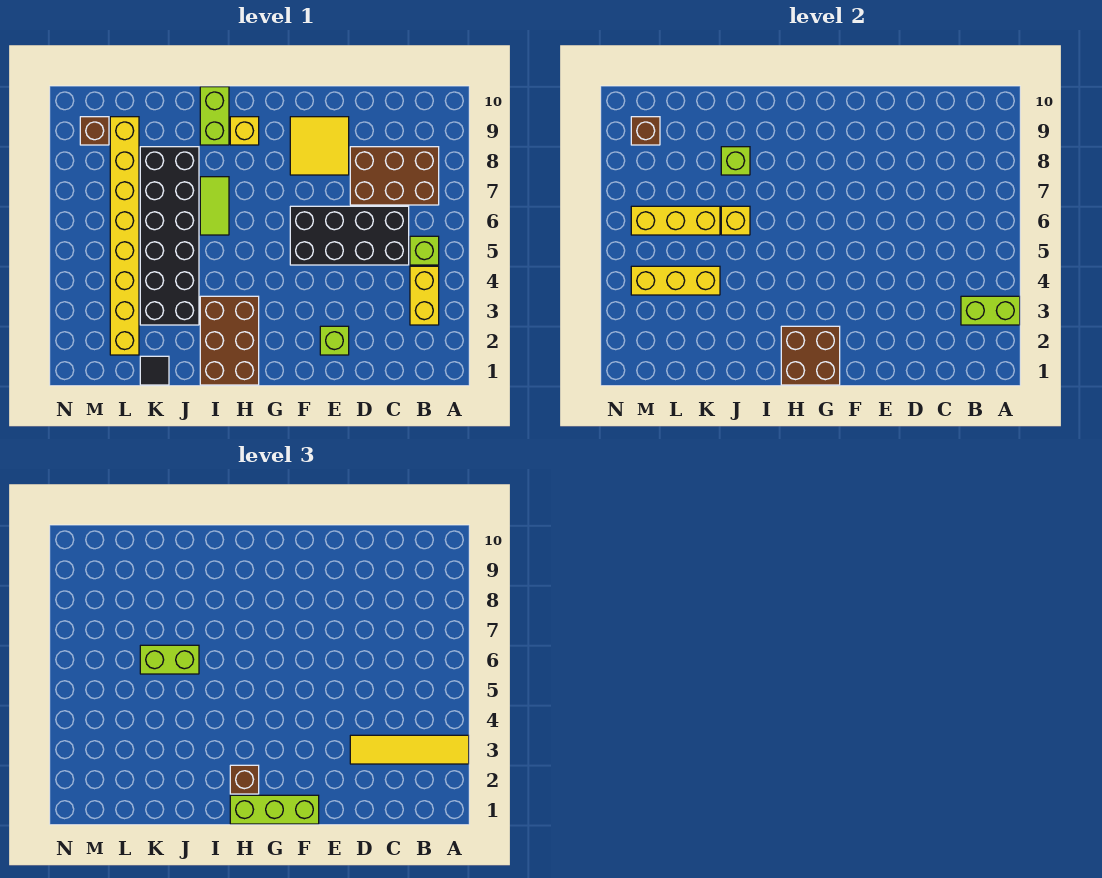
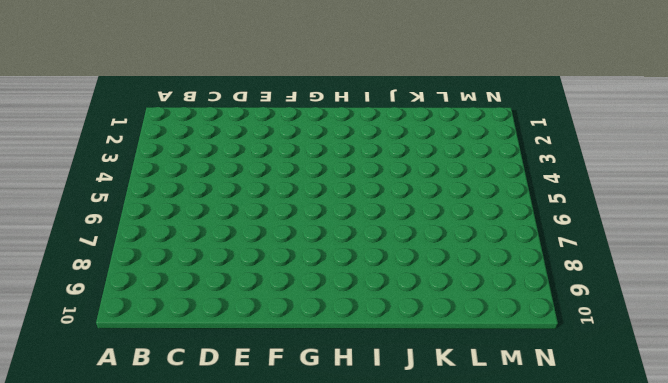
none -> yellow 1x2 brick [410,266,439,325]
none -> lime 1x1 brick [410,236,439,265]
none -> brown 2x3 brick [350,147,439,205]

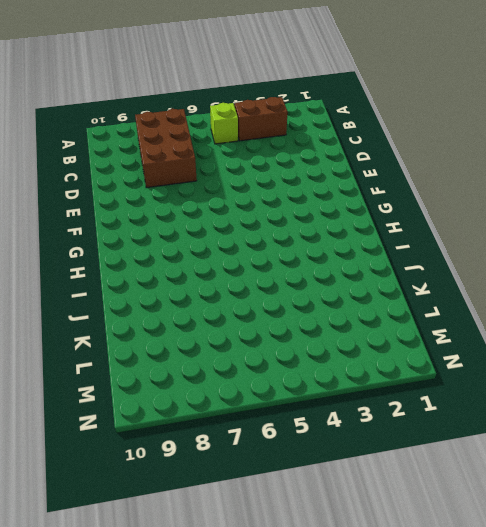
brown 1x2 brick [235,97,287,141] -> yellow 1x2 brick [410,266,439,325]
none -> black 2x4 brick [290,206,409,265]
none -> lime 1x1 brick [320,326,349,355]
none -> yellow 2x2 tile [290,117,349,175]

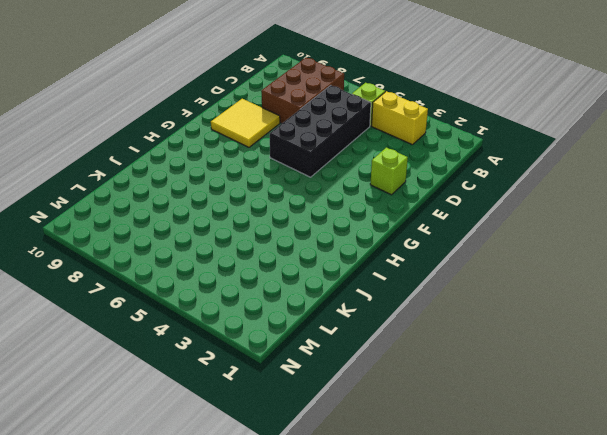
none -> brown 2x3 brick [200,296,259,385]
none -> yellow 1x1 brick [230,117,259,145]
none -> lime 1x2 tile [200,177,229,235]

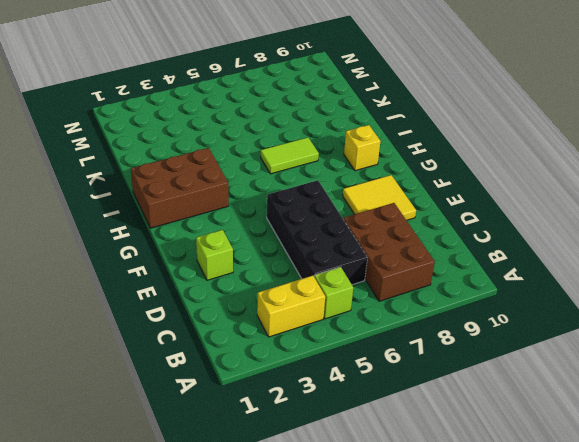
none -> lime 1x2 brick [200,87,229,145]
none -> black 2x6 brick [140,147,199,325]
none -> black 1x1 tile [140,356,169,385]

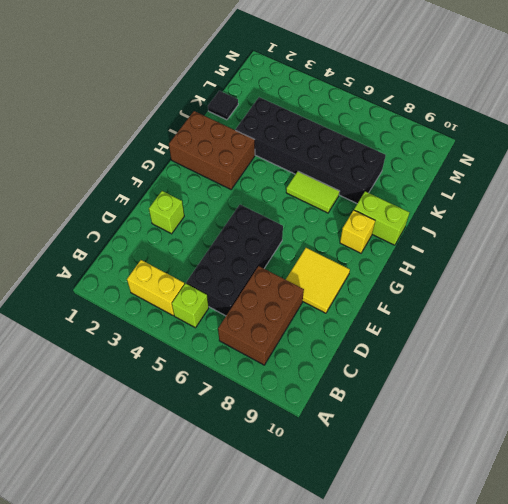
none -> yellow 1x8 brick [110,117,139,355]
none -> brown 1x1 brick [80,117,109,145]
none -> lime 1x2 brick [961,296,1020,325]

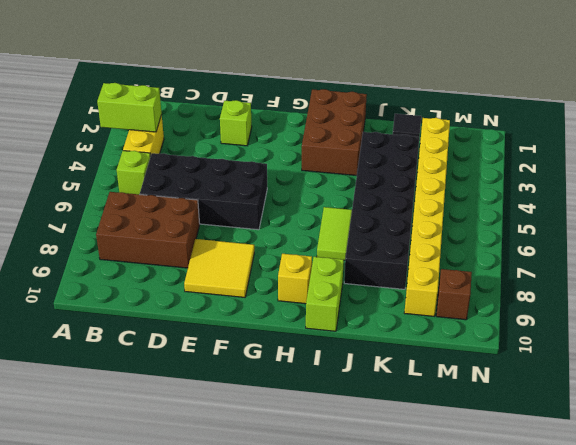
none -> brown 2x2 brick [781,326,840,385]
none -> yellow 1x1 brick [721,206,750,235]
none -> lime 1x1 brick [721,147,750,175]

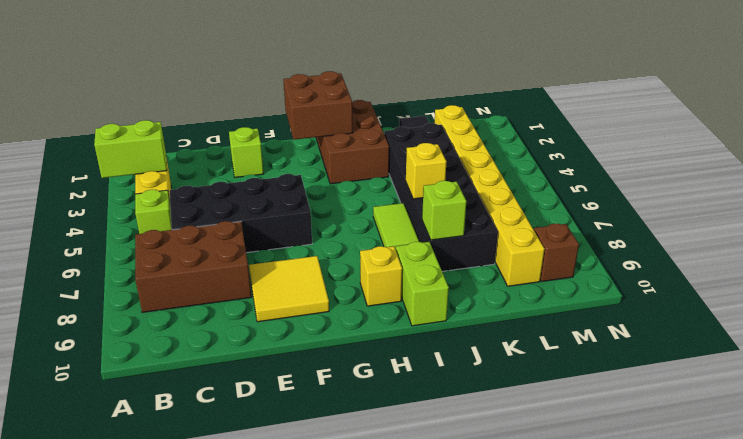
none -> yellow 1x3 brick [631,266,720,295]
none -> yellow 1x3 brick [631,206,720,235]
none -> brown 1x1 brick [631,117,660,145]

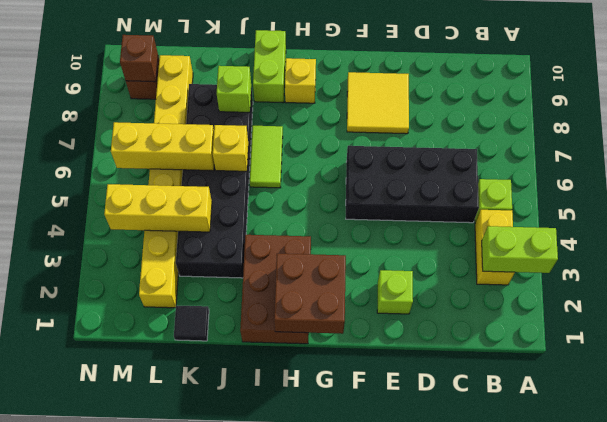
none -> brown 2x3 brick [350,147,439,205]
none -> yellow 1x4 tile [350,735,469,764]
none -> lime 1x3 brick [230,795,319,824]

